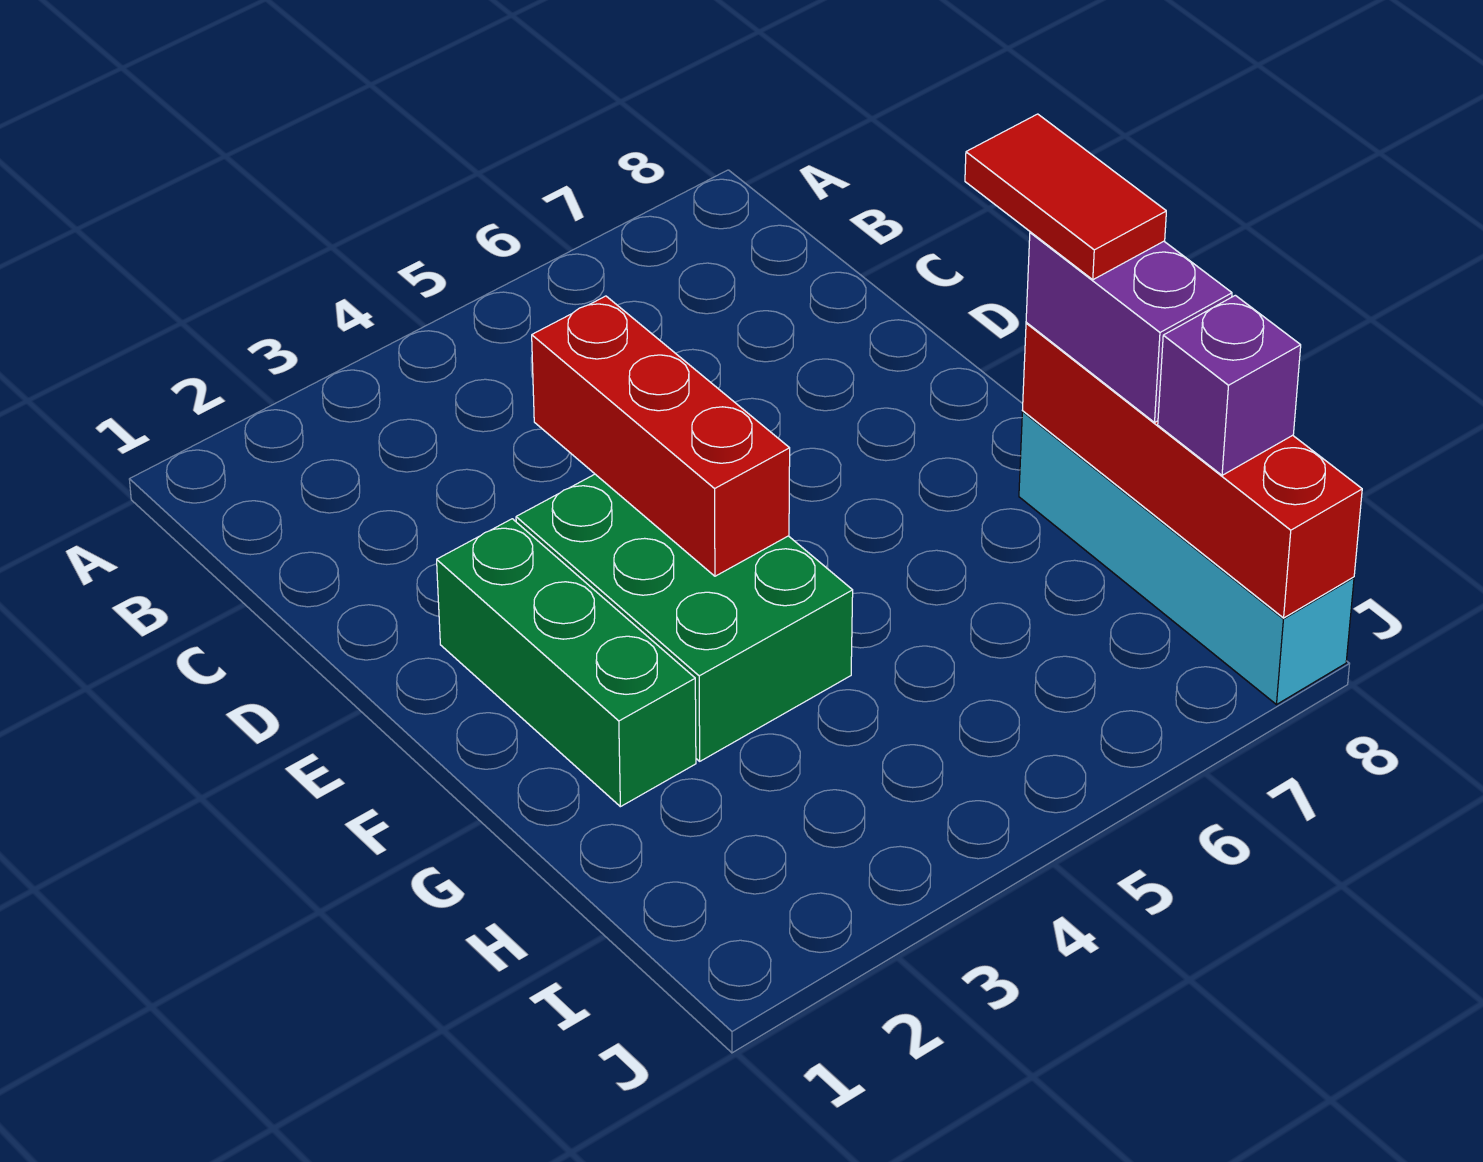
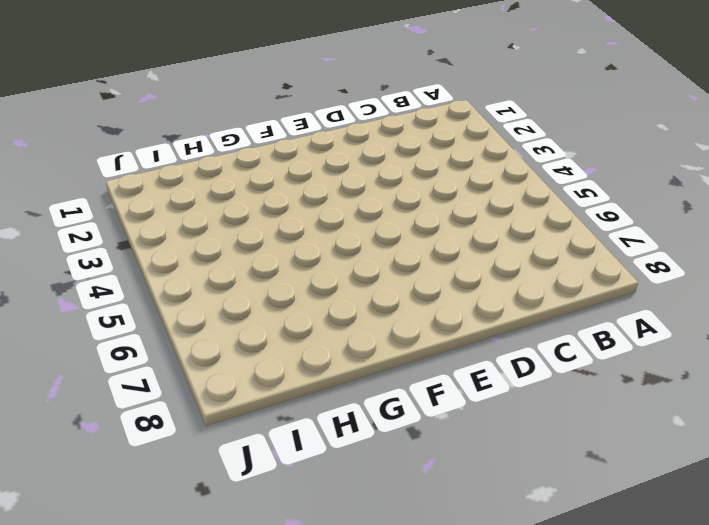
none -> green 1x3 brick [437,519,696,807]
none -> green 2x3 brick [516,474,853,761]

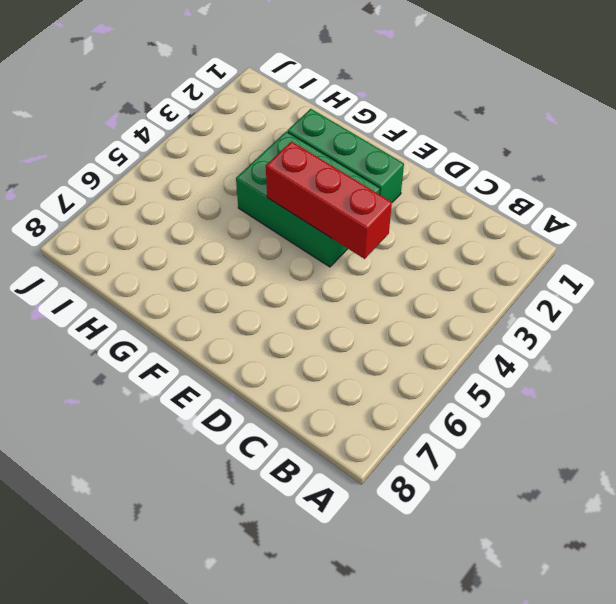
none -> cyan 1x4 brick [1019,411,1354,705]
none -> red 1x4 brick [1022,323,1362,618]

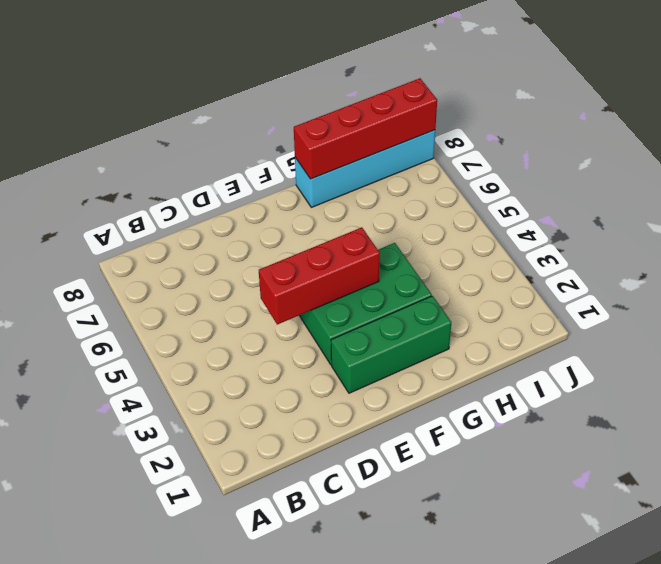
none -> purple 1x2 brick [1026,232,1232,422]
none -> purple 1x1 brick [1158,295,1301,475]

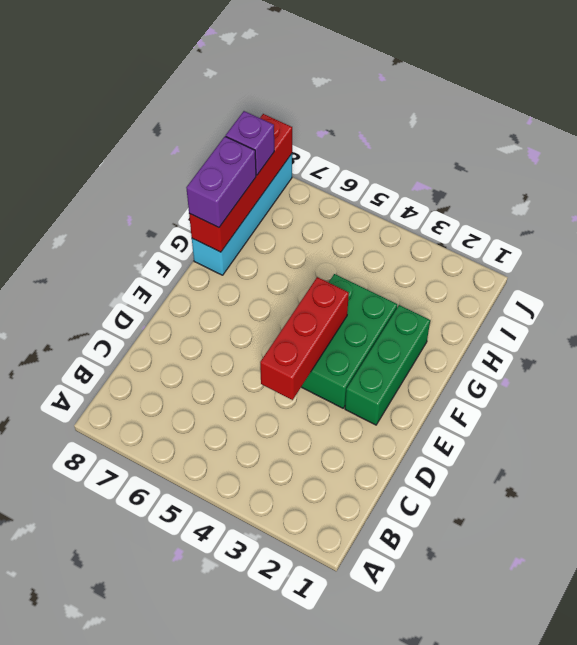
none -> red 1x2 tile [965,114,1166,280]

